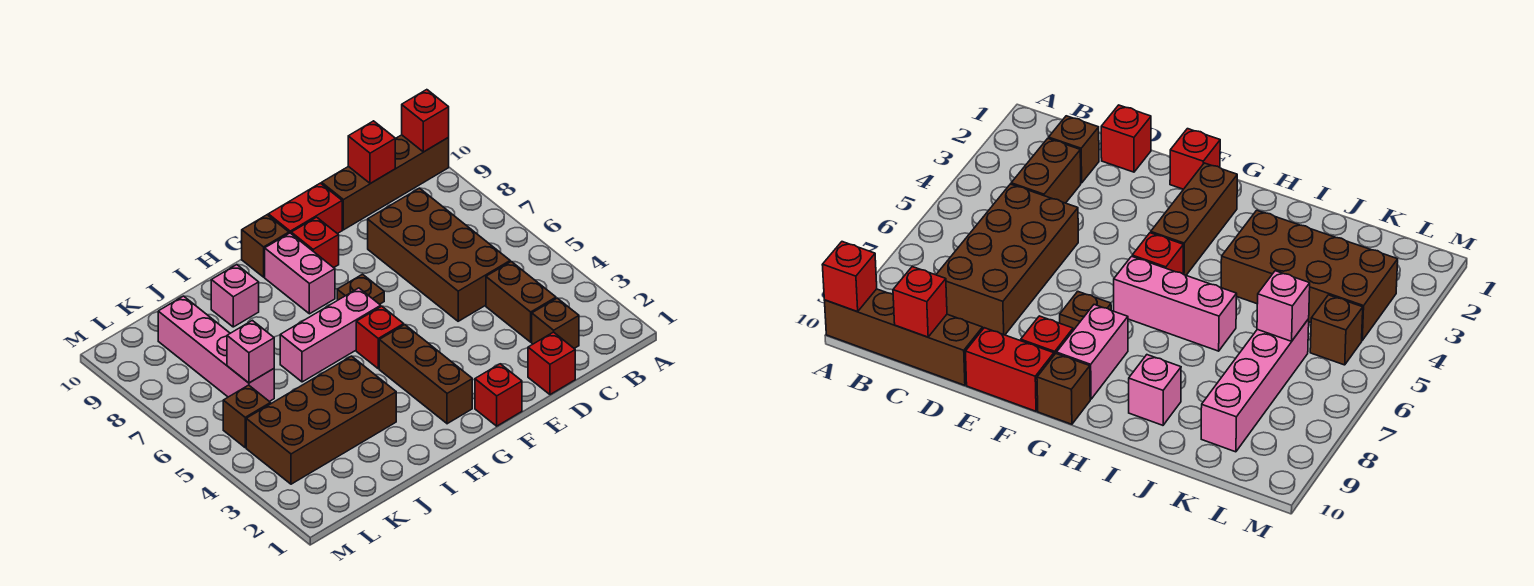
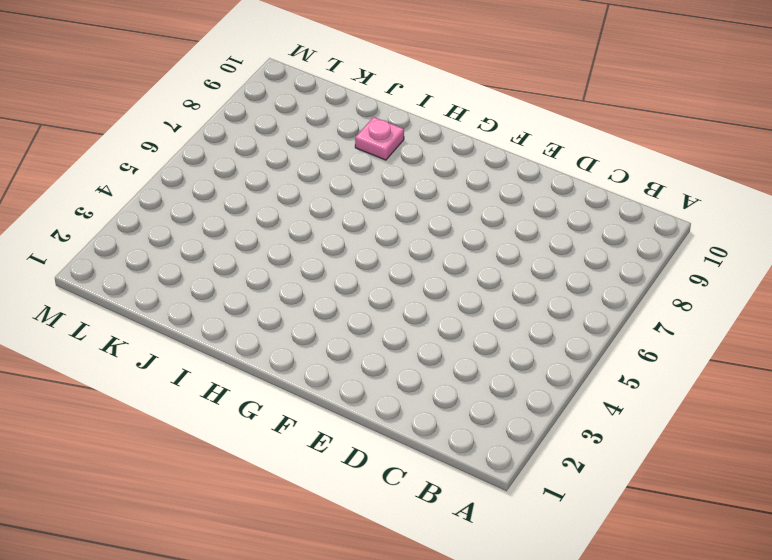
pink 1x1 plate [355,117,404,160] -> pink 1x1 brick [211,265,259,327]
none -> brown 1x4 brick [322,135,449,230]
none -> brown 1x1 brick [532,298,579,348]
none -> brown 1x2 brick [486,262,556,342]

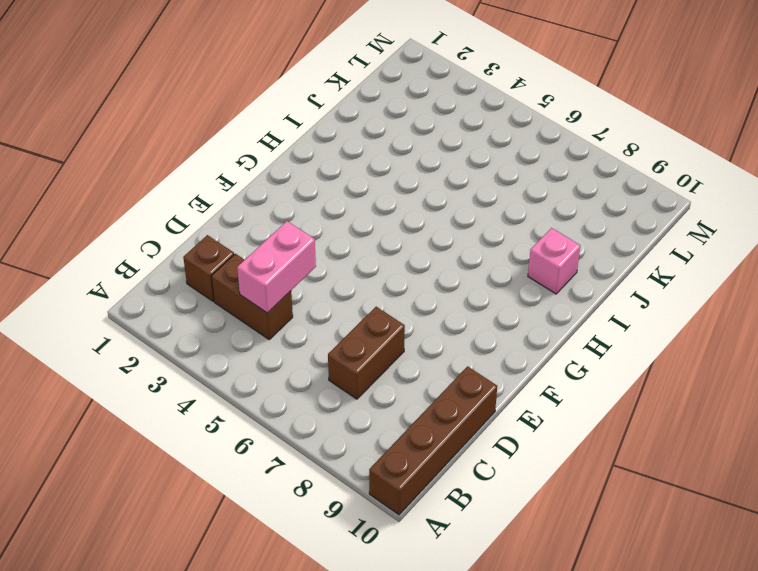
pink 1x2 brick [237,221,316,313] -> pink 1x2 brick turned to [265,233,335,314]
brown 1x2 brick [328,307,405,399] -> brown 2x4 brick [368,188,510,321]
none -> red 1x1 brick [528,332,575,395]
none -> red 1x2 brick [268,183,342,234]
none -> red 1x1 brick [475,364,522,426]

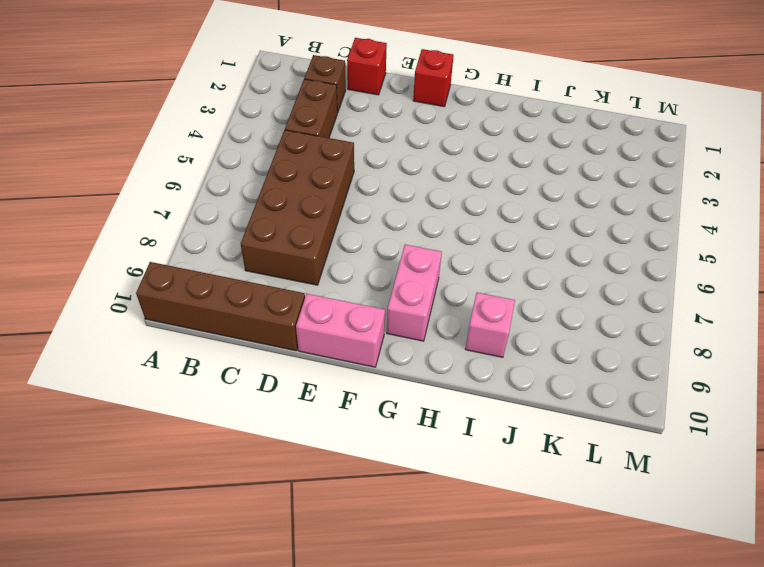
pink 1x2 brick [296,294,385,367] -> red 1x2 brick [268,183,342,234]
none -> brown 1x1 plate [337,274,384,304]
none -> red 1x1 brick [291,217,339,268]
none -> brown 1x3 brick [379,325,472,424]

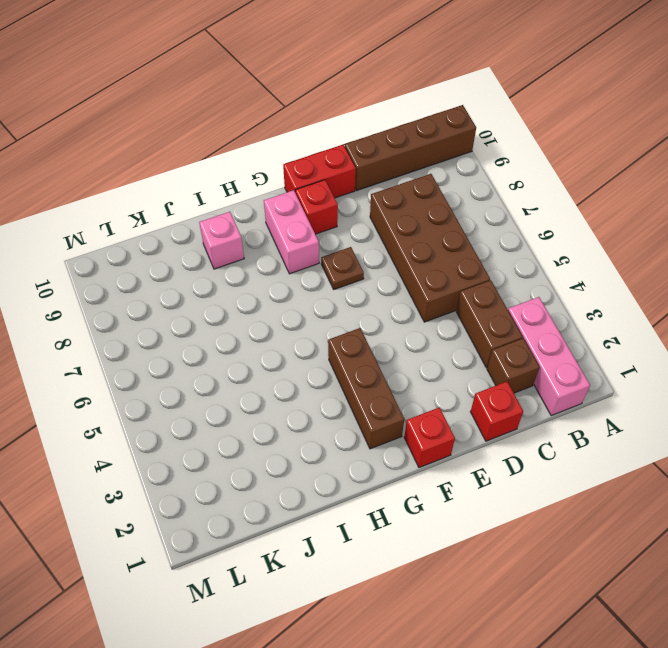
pink 1x3 brick [508,297,590,415] -> pink 1x3 brick turned to [280,288,381,382]
none -> red 1x1 brick [356,306,404,369]
none -> brown 1x1 brick [242,215,289,277]
none -> brown 2x4 brick [246,356,396,484]

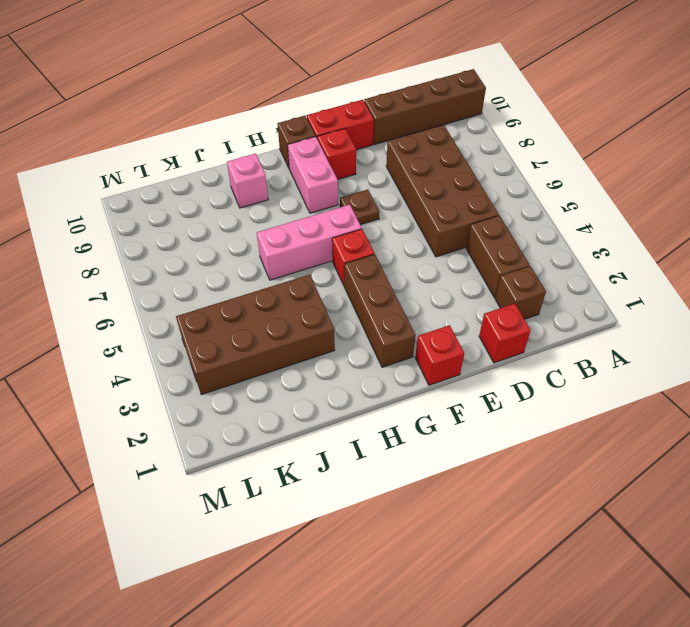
none -> pink 1x4 brick [158,296,274,402]
none -> brown 1x1 brick [223,385,271,447]
none -> red 1x1 brick [402,90,449,152]

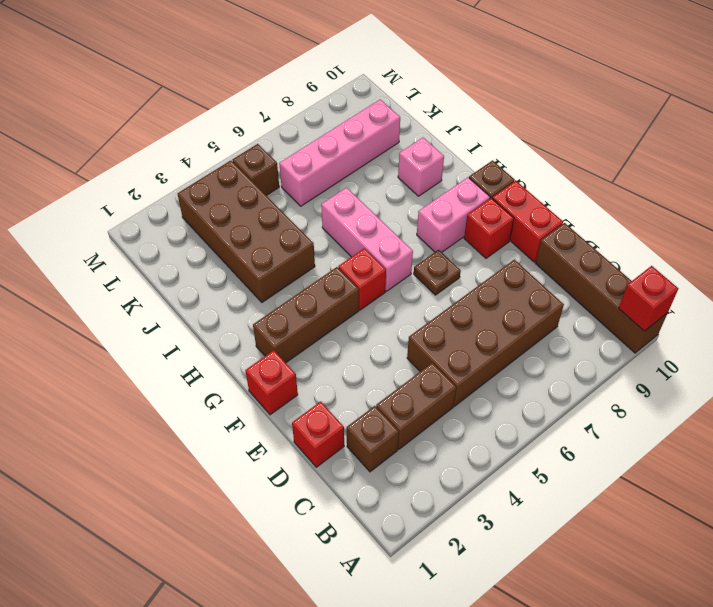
none -> red 1x1 brick [348,121,395,184]
none -> pink 1x1 brick [227,320,274,383]

